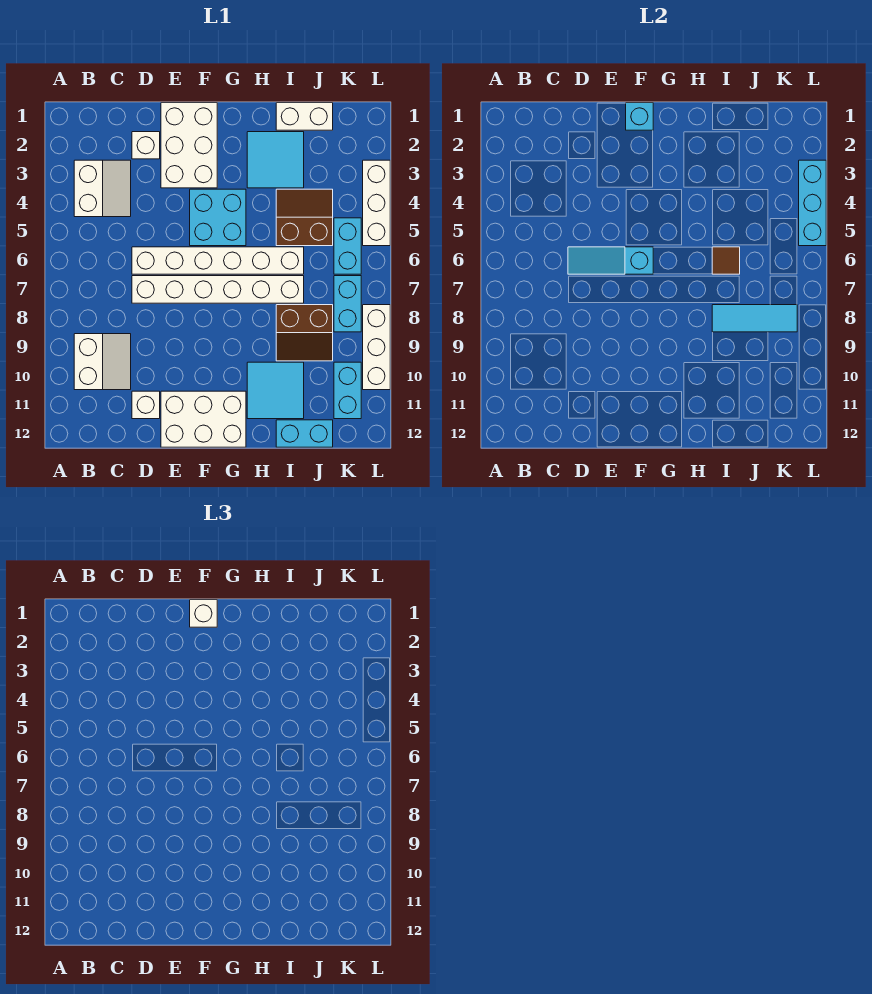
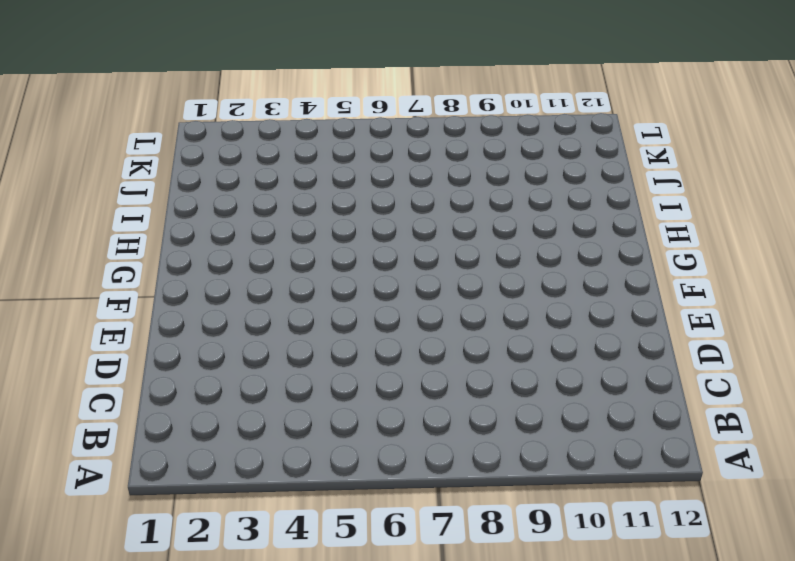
none -> white 2x2 slope [74,160,131,217]
none -> white 2x2 slope [74,334,131,390]
none -> white 1x1 brick [132,132,160,159]

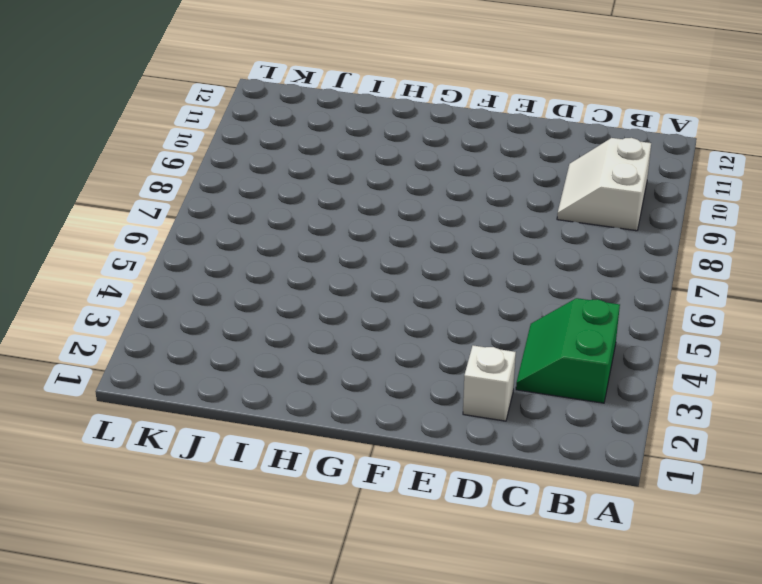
green 2x2 slope [516,298,620,403] -> white 2x2 slope [74,160,131,217]
none -> white 1x6 brick [132,247,304,274]
none -> white 1x6 brick [132,276,304,303]
none -> white 1x1 brick [132,391,160,419]

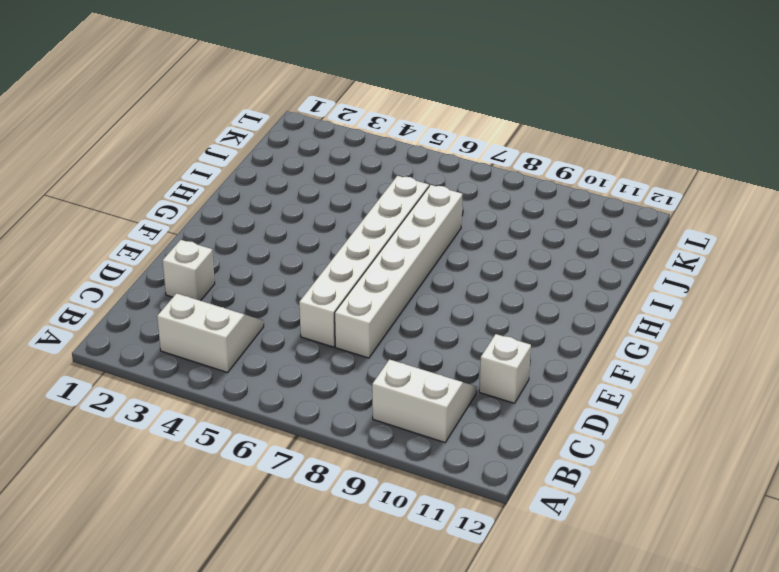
none -> white 2x3 brick [161,103,217,188]
none -> white 2x3 brick [161,391,246,447]
none -> cyan 2x2 brick [190,189,246,246]

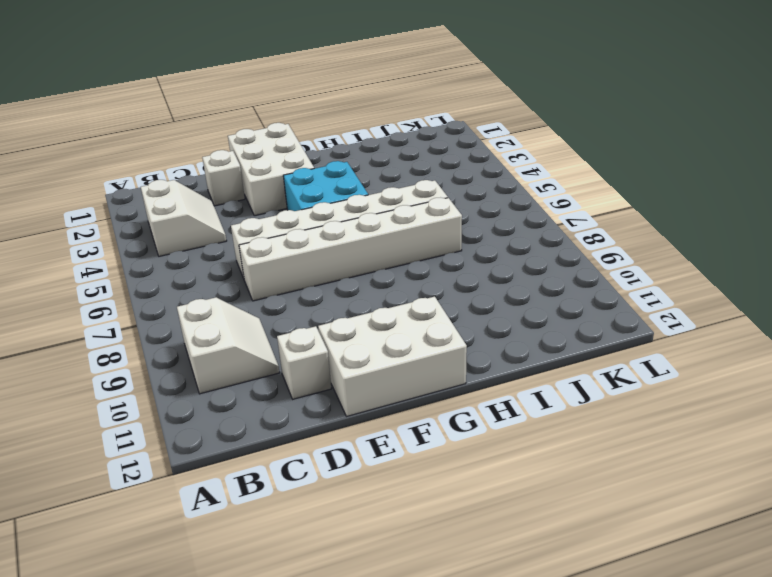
none -> cyan 2x2 tile [247,132,304,188]
none -> cyan 2x2 tile [247,362,304,419]
none -> white 1x2 brick [276,103,333,130]

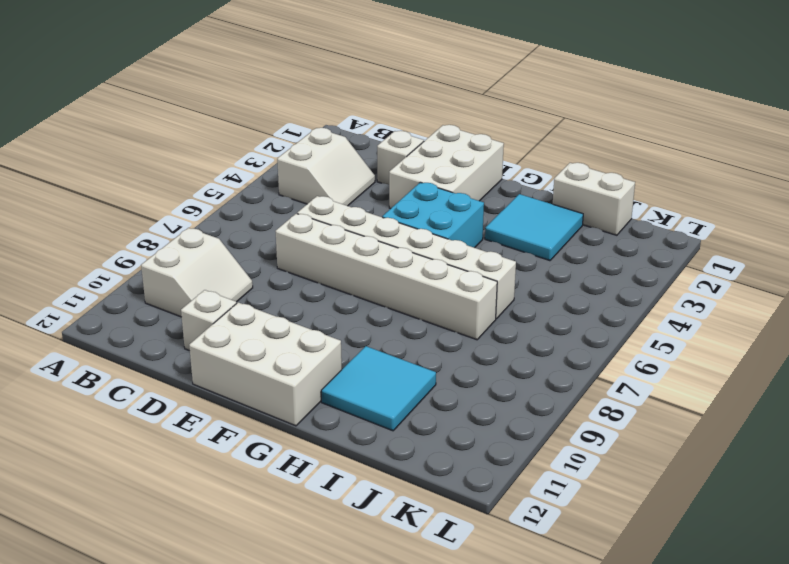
none -> brown 2x2 slope [276,189,333,246]
none -> brown 2x2 slope [276,305,333,361]
none -> cyan 1x2 brick [276,420,333,447]

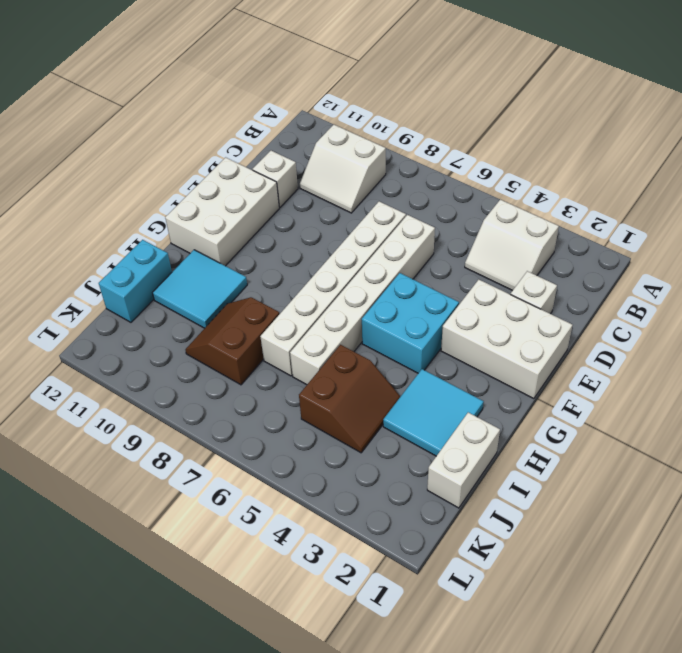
none -> cyan 1x2 brick [334,218,361,274]
none -> cyan 1x2 brick [334,276,361,332]
none -> cyan 1x2 brick [334,362,361,419]

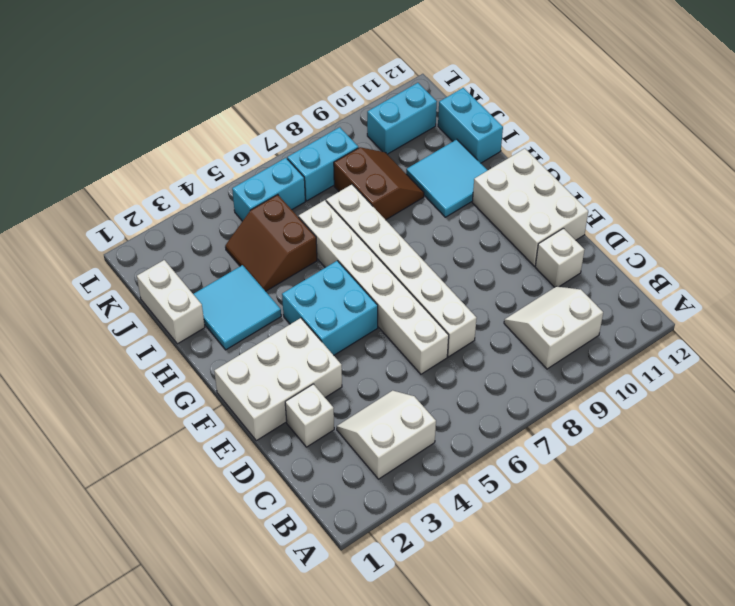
none -> white 1x3 brick [363,160,390,246]
none -> white 1x3 brick [363,305,390,390]
none -> cyan 1x3 slope [568,247,653,274]

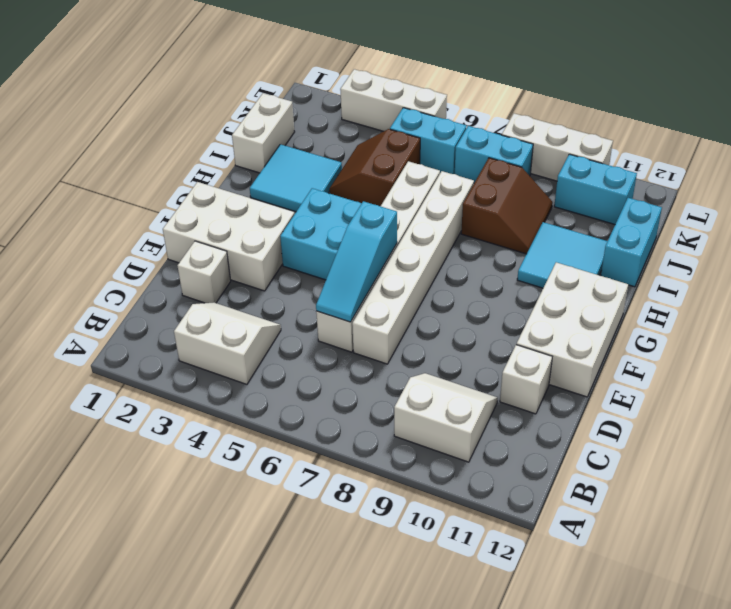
none -> cyan 1x1 brick [626,103,653,130]
none -> brown 1x1 tile [712,247,740,274]
none -> cyan 1x3 tile [712,305,797,332]

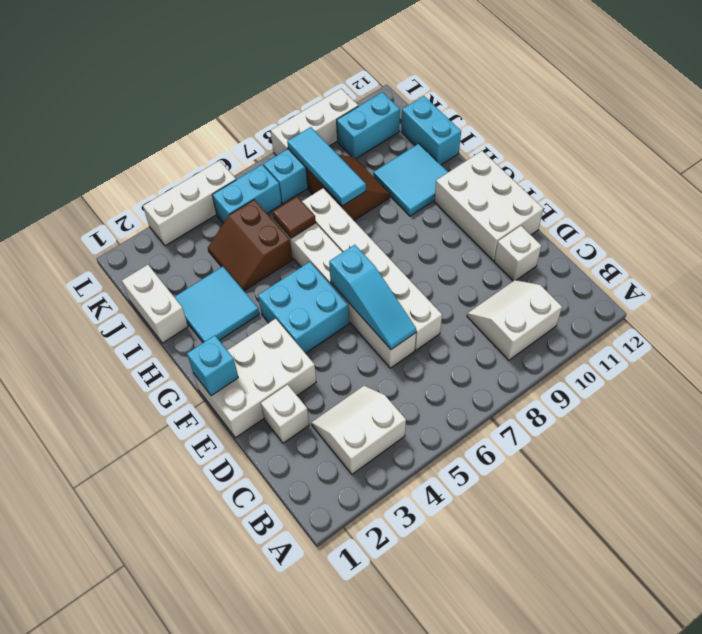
none -> cyan 1x3 brick [799,160,826,246]
none -> white 1x1 brick [190,600,217,627]

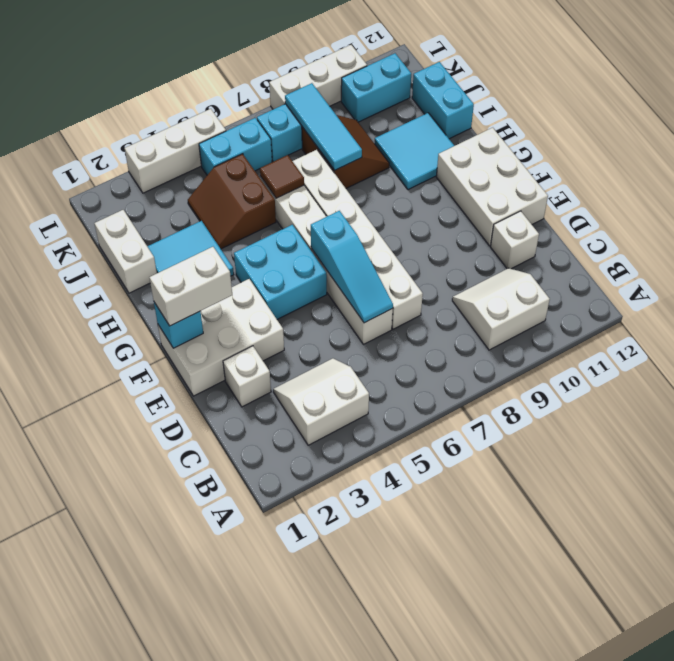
white 1x2 brick [149,247,232,326] -> white 1x1 brick [190,600,217,627]
none -> cyan 1x3 brick [799,160,826,246]

